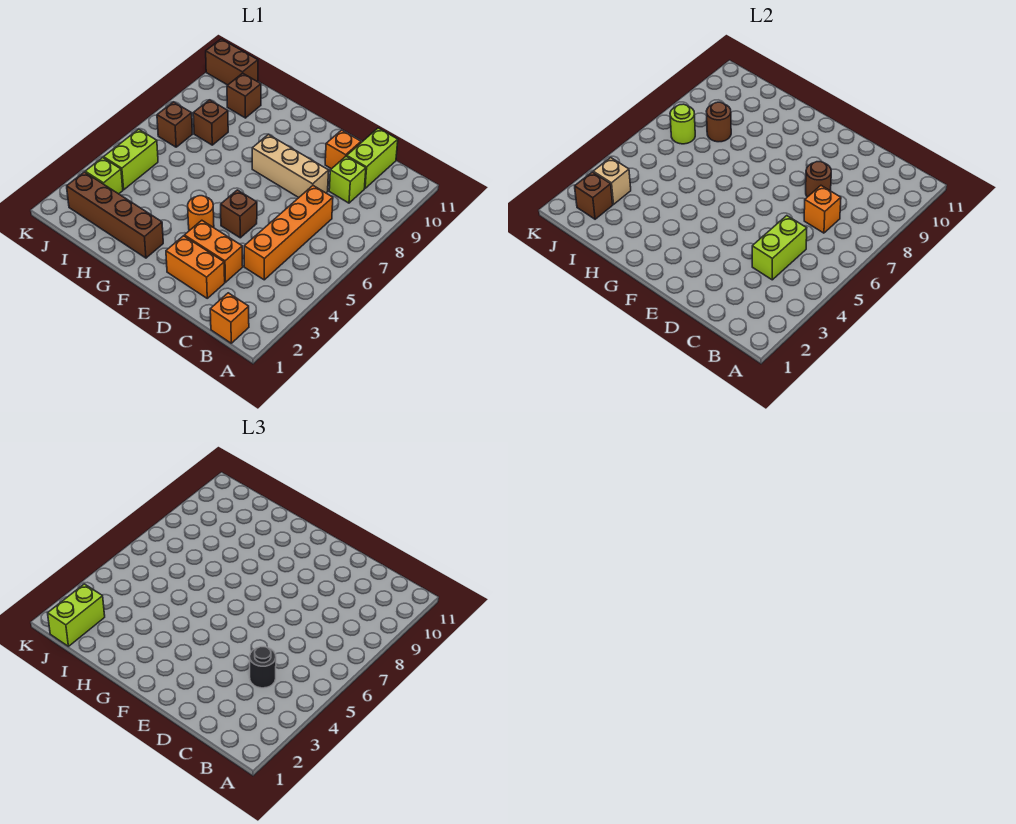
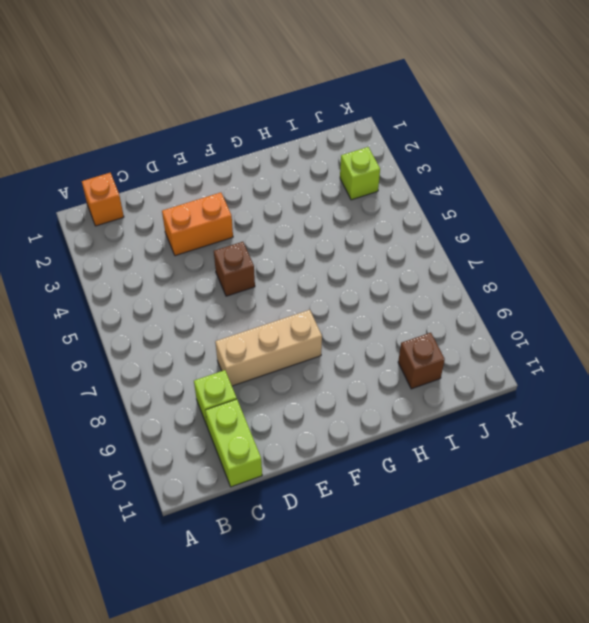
none -> orange 1x4 brick [244,186,333,280]
none -> orange 1x2 brick [166,236,225,298]
none -> orange 1x1 brick [325,130,361,169]

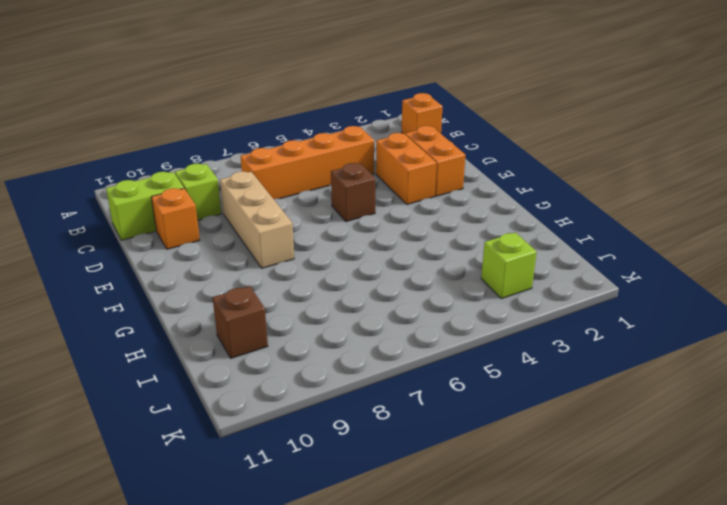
none -> orange 1x1 round brick [188,196,214,231]
none -> brown 1x4 brick [67,172,163,258]
none -> brown 1x1 brick [193,100,228,145]

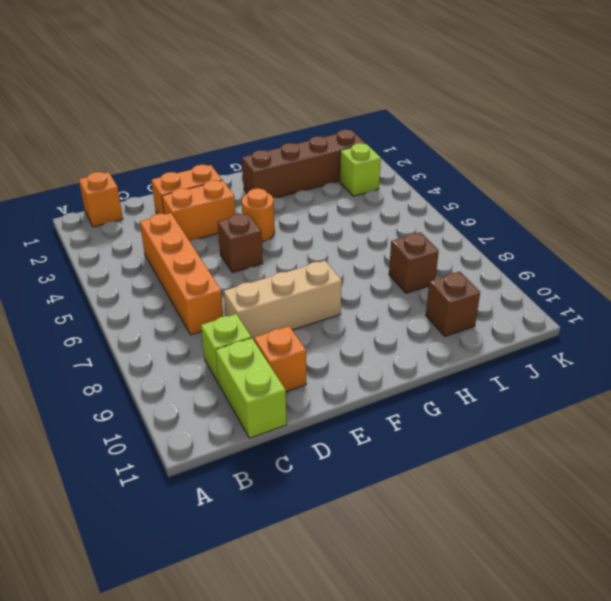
none -> lime 1x2 brick [104,129,158,190]
none -> brown 1x1 brick [157,102,192,147]
none -> brown 1x2 brick [206,39,258,85]

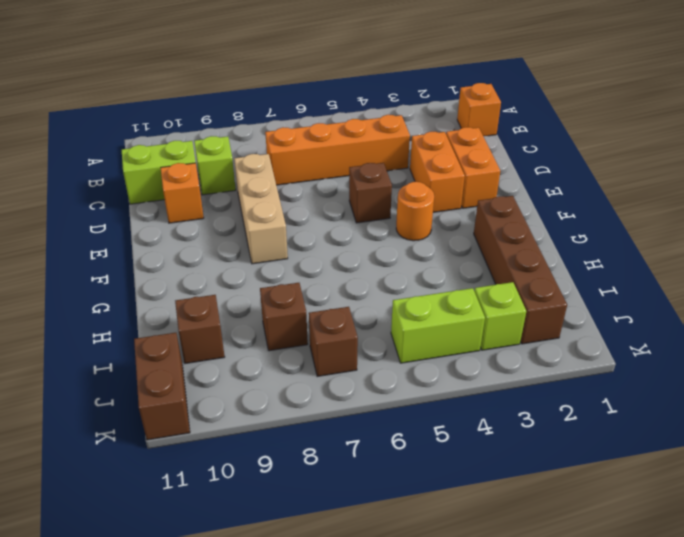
none -> lime 1x2 brick [752,216,807,280]
none -> orange 1x1 brick [804,186,841,233]
none -> brown 1x1 round brick [806,162,831,197]

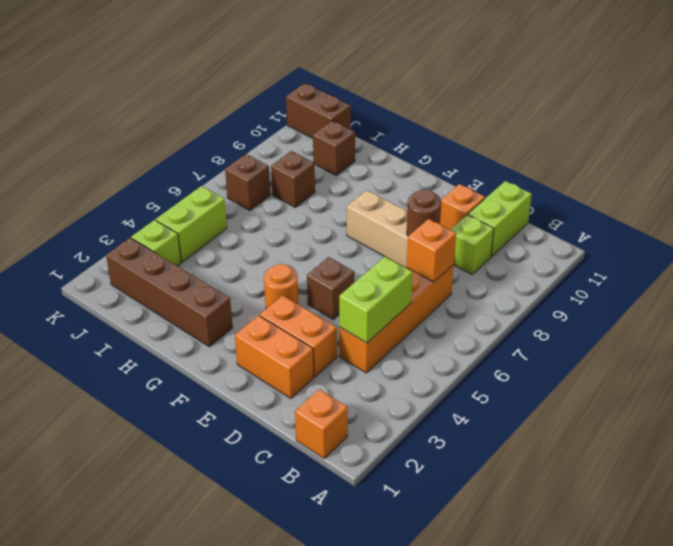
none -> brown 1x1 round brick [706,102,731,142]
none -> brown 1x1 brick [575,172,613,219]
none -> tan 1x1 brick [593,158,631,204]

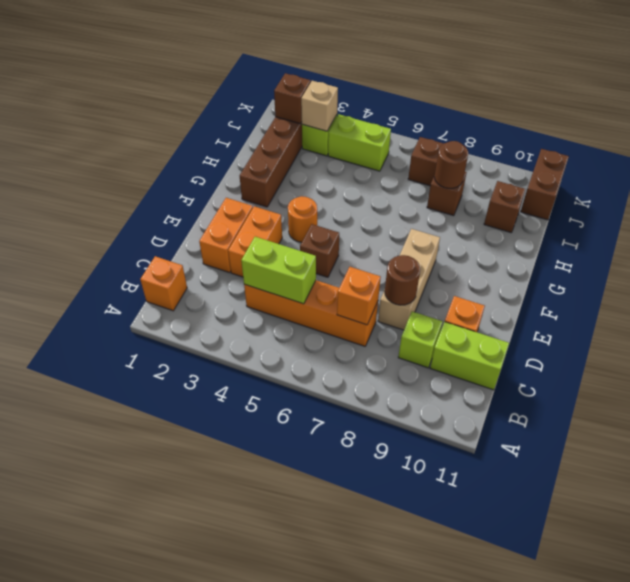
none -> lime 1x1 round brick [670,104,695,144]
none -> black 1x1 round brick [250,647,276,688]
none -> lime 1x2 brick [48,584,105,646]

